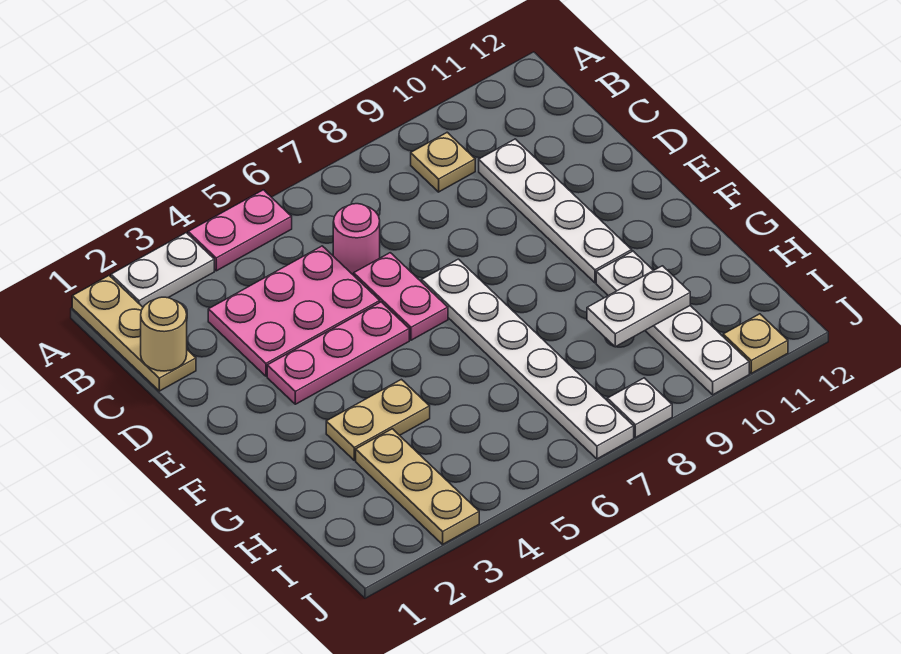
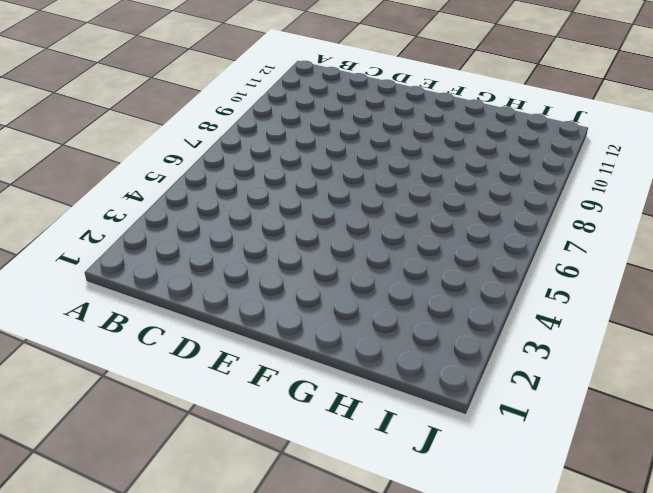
none -> tan 1x3 plate [72,276,196,391]
none -> white 1x2 plate [111,233,214,307]
none -> pink 1x2 plate [188,190,292,271]

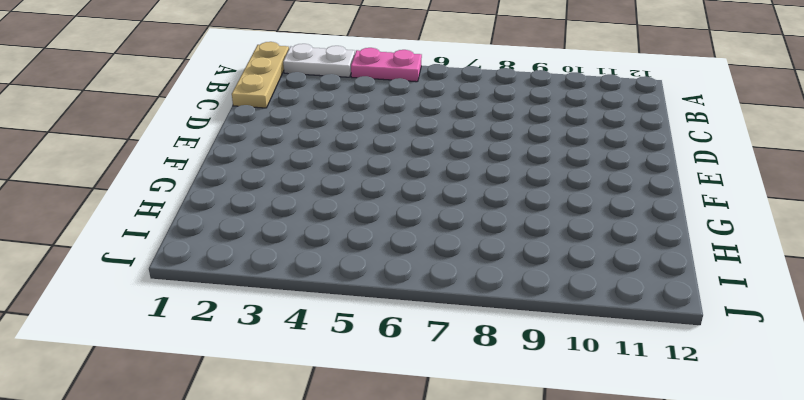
none -> tan 1x1 plate [411,132,475,192]
none -> pink 2x3 plate [208,246,380,376]
none -> pink 1x1 round brick [333,204,380,275]

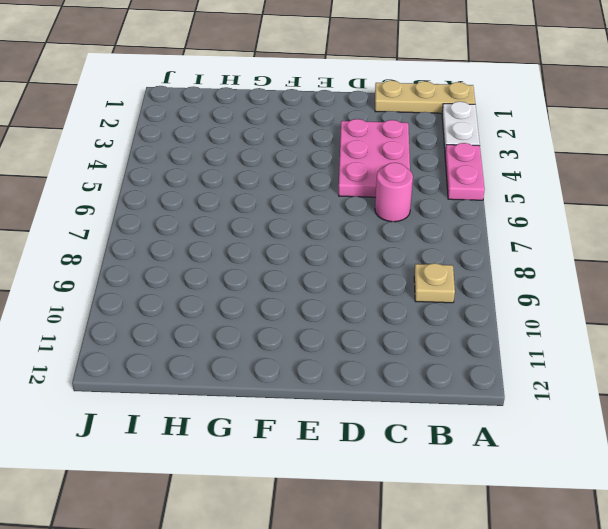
none -> white 1x4 plate [479,139,632,283]
none -> pink 1x2 plate [354,253,448,340]
none -> pink 1x3 plate [267,302,409,404]

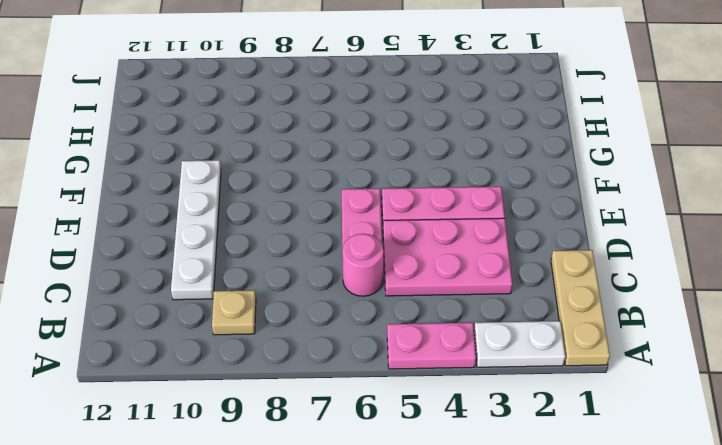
none -> white 1x6 plate [422,259,634,459]
none -> tan 1x2 plate [326,379,430,460]
none -> white 1x4 plate [596,251,749,395]

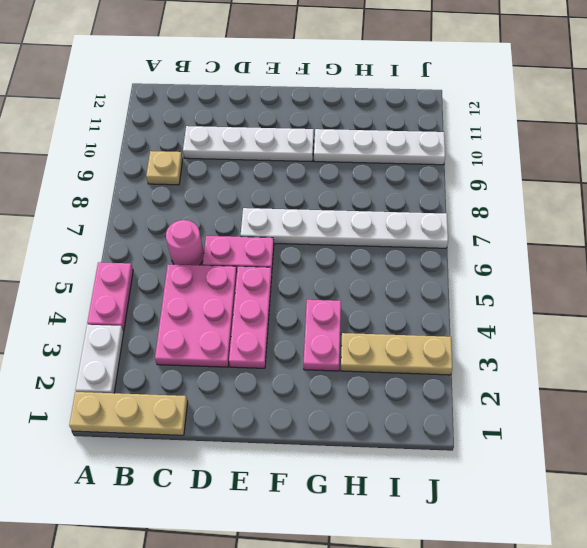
pink 1x2 plate [304,300,341,371] -> tan 1x2 plate [326,379,430,460]
none -> white 1x1 plate [607,378,672,438]
none -> tan 1x1 plate [723,314,788,373]
none -> tan 1x1 round brick [141,297,187,371]

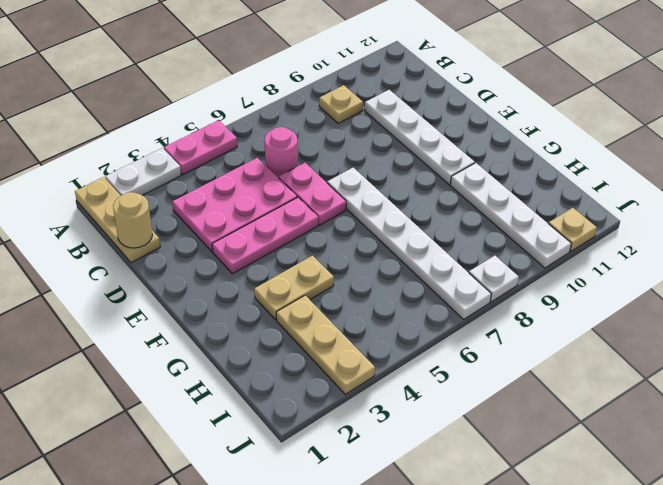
none -> white 1x2 plate [587,266,690,347]

